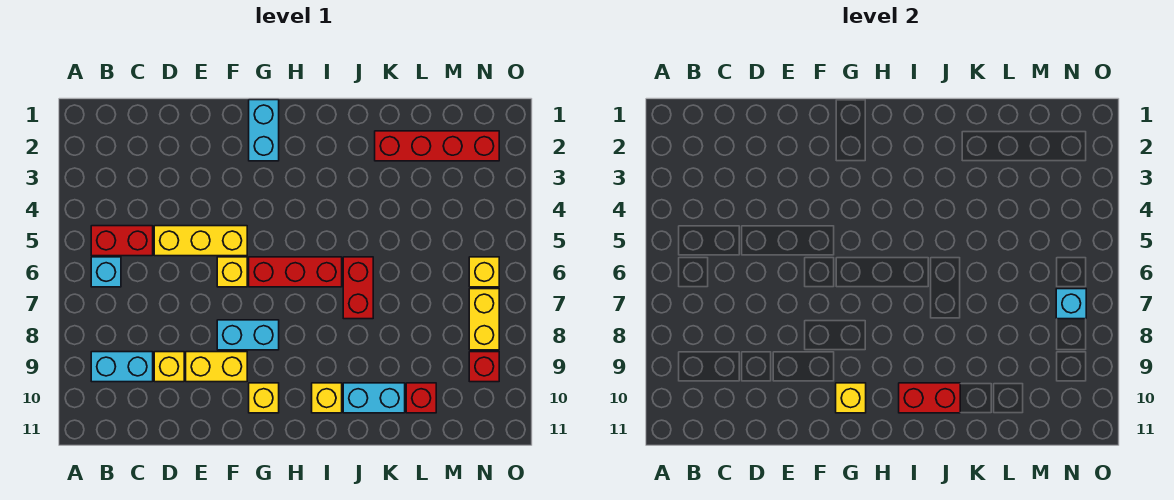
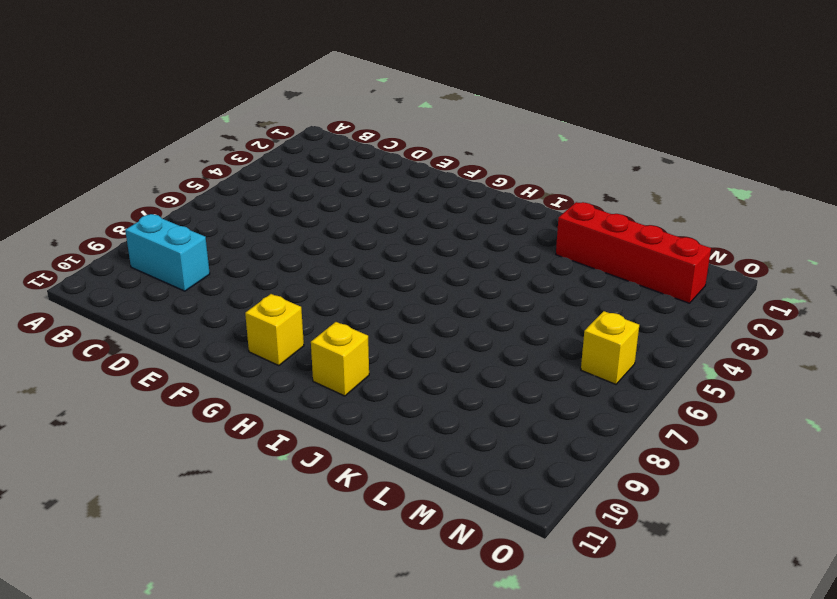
none -> red 1x2 brick [91,226,153,256]
none -> cyan 1x1 brick [91,257,121,287]
none -> yellow 1x3 brick [154,226,247,256]

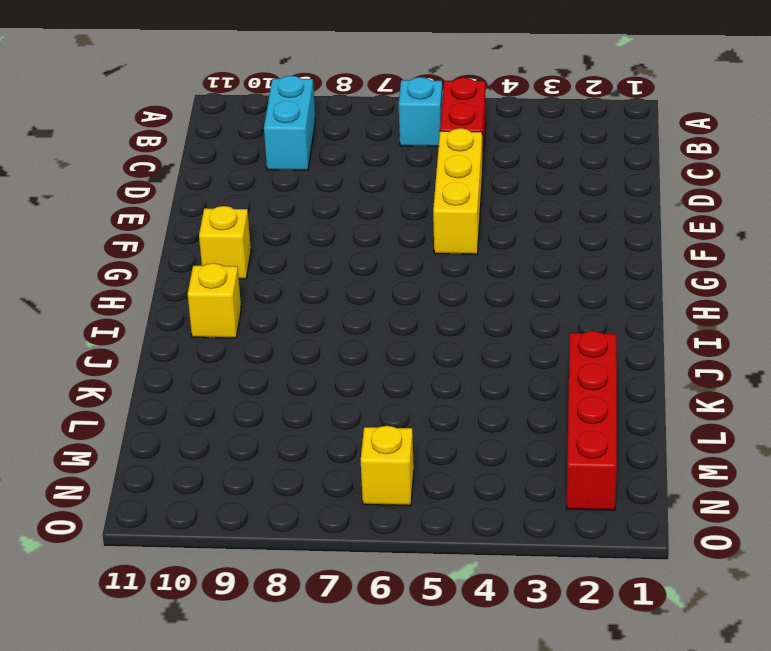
none -> yellow 1x1 brick [154,352,184,382]
none -> yellow 1x2 brick [186,352,247,382]
none -> yellow 1x1 brick [217,257,247,287]

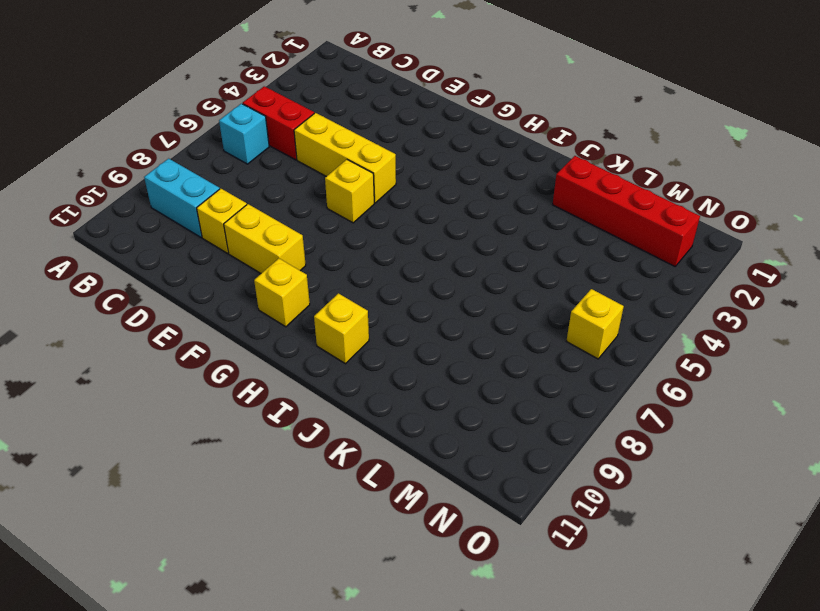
none -> cyan 1x2 brick [217,320,279,350]
none -> cyan 1x2 brick [249,100,279,161]
none -> red 1x3 brick [249,257,342,287]

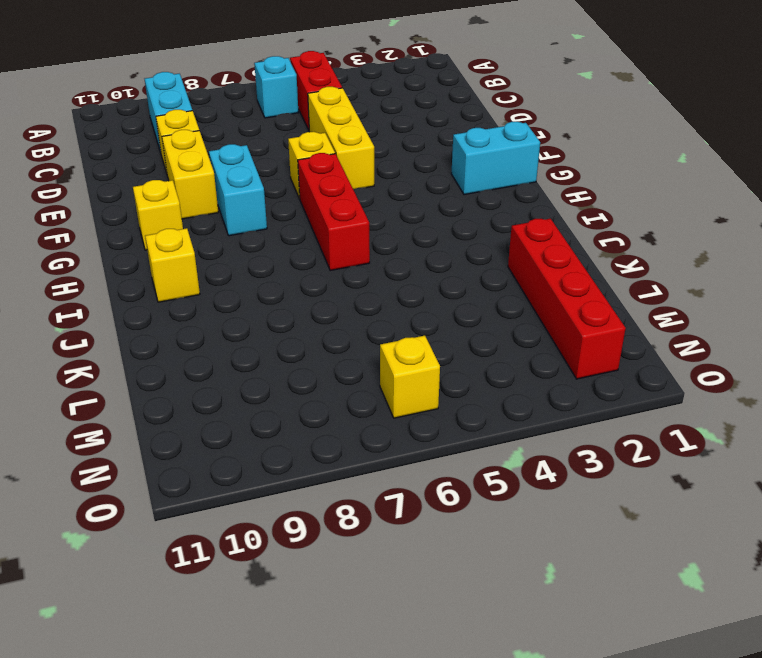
none -> red 1x2 brick [343,257,373,319]
none -> cyan 1x2 brick [343,383,405,413]
none -> red 1x1 brick [406,383,436,413]

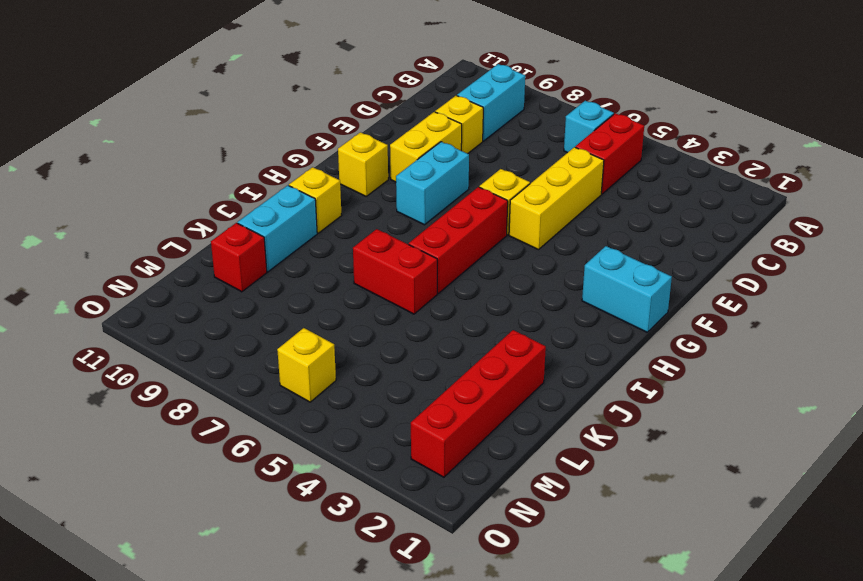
none -> yellow 1x2 brick [469,289,499,350]
none -> red 1x1 brick [469,352,499,382]
none -> yellow 1x1 brick [836,383,866,413]

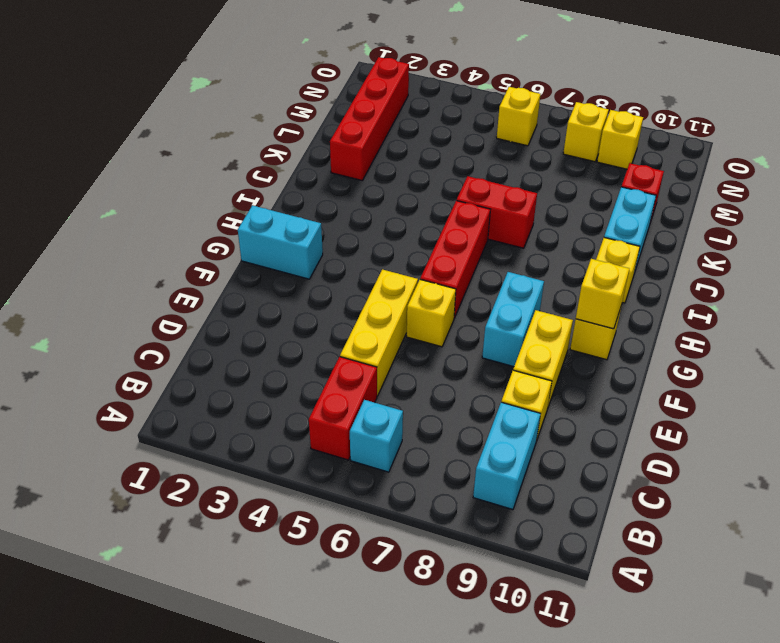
yellow 1x1 brick [563,102,609,162] -> yellow 1x2 brick [469,289,499,350]
yellow 1x1 brick [597,110,643,169] -> red 1x1 brick [469,352,499,382]
none -> red 1x2 brick [899,383,960,413]
none -> cyan 1x1 brick [1056,289,1086,319]

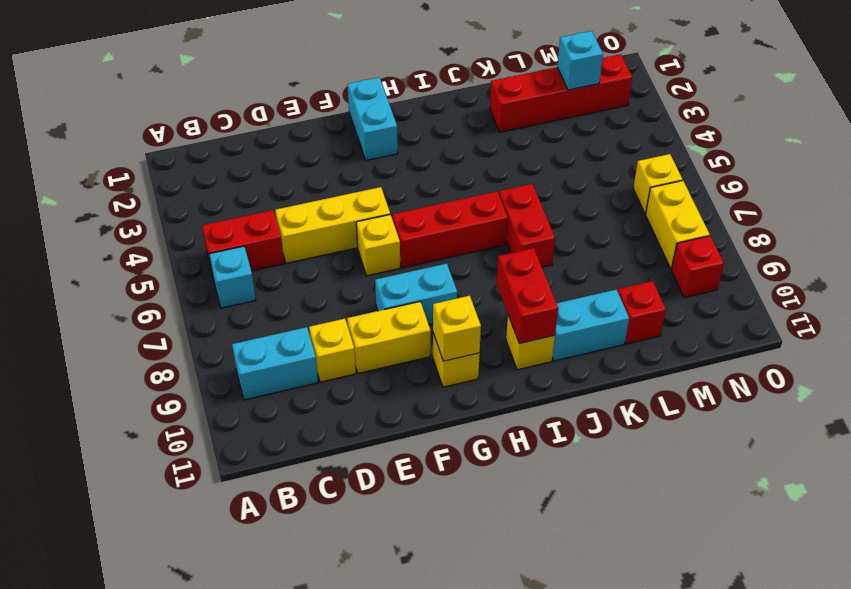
red 1x2 brick [497,248,558,344] -> red 1x2 brick turned to [899,383,960,413]
cyan 1x1 brick [557,31,603,90] -> cyan 1x1 brick moved to [1056,289,1086,319]

